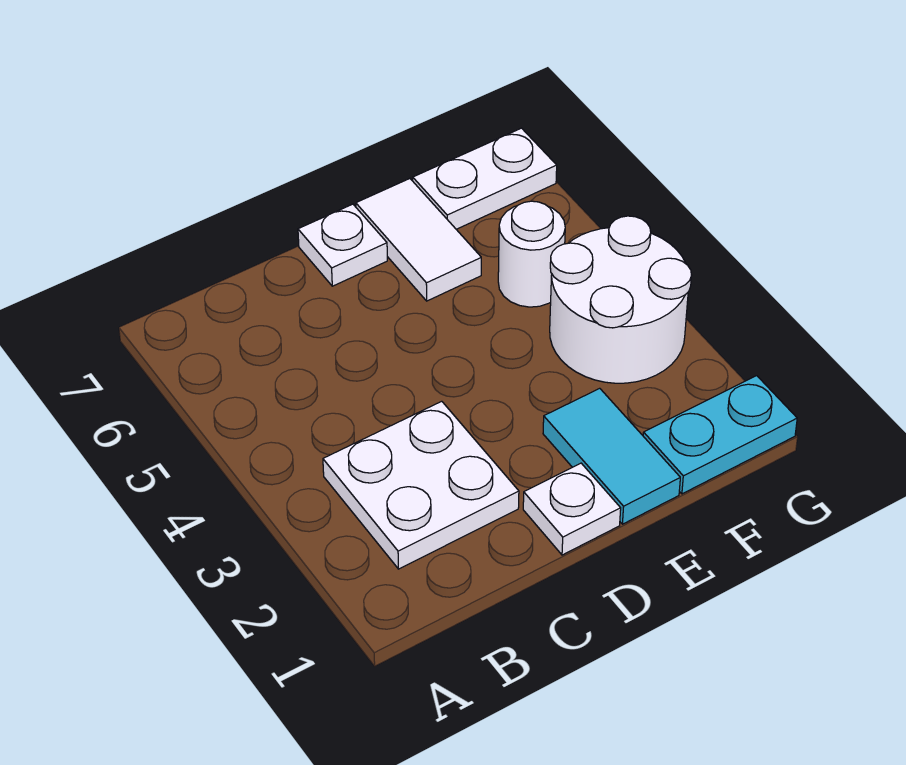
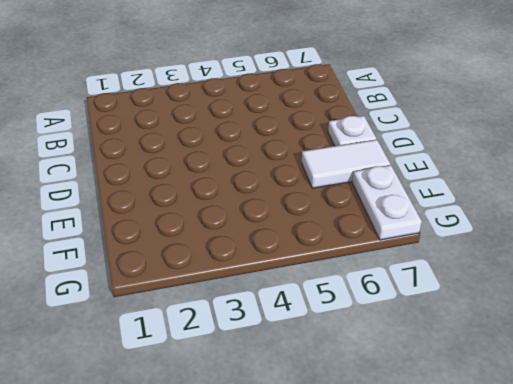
none -> white 2x2 plate [323,401,519,569]
none -> white 1x1 plate [523,463,621,555]

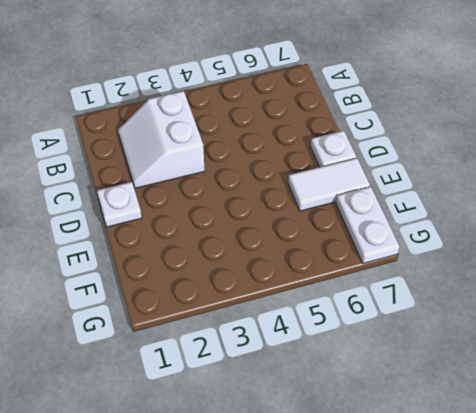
white 2x2 slope [118,91,205,188] -> white 2x2 plate [323,401,519,569]
none -> cyan 1x2 tile [543,388,680,524]
none -> cyan 1x2 plate [643,376,797,494]

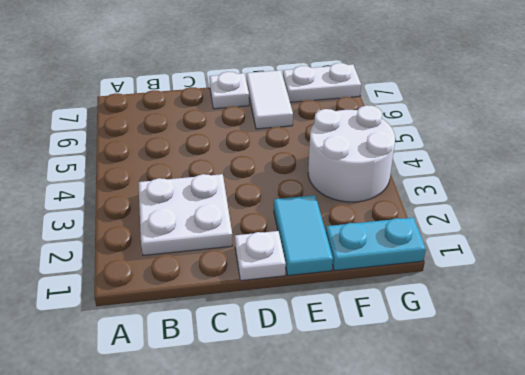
none -> white 1x1 round brick [498,201,565,307]

